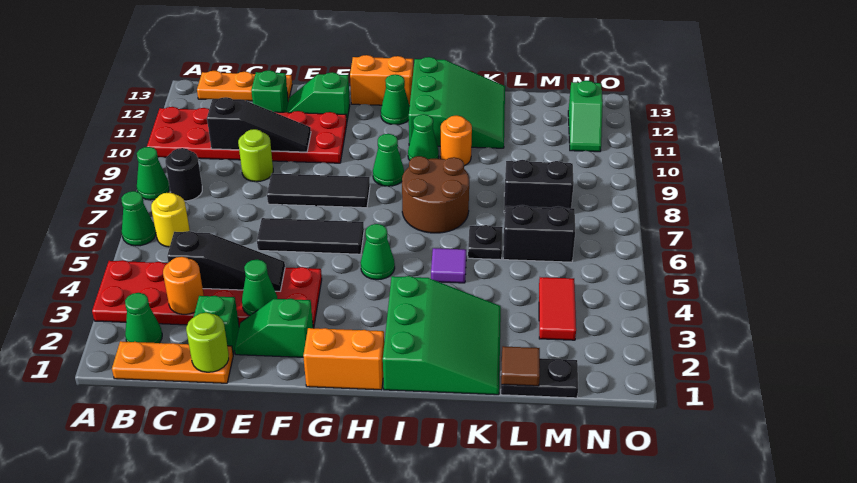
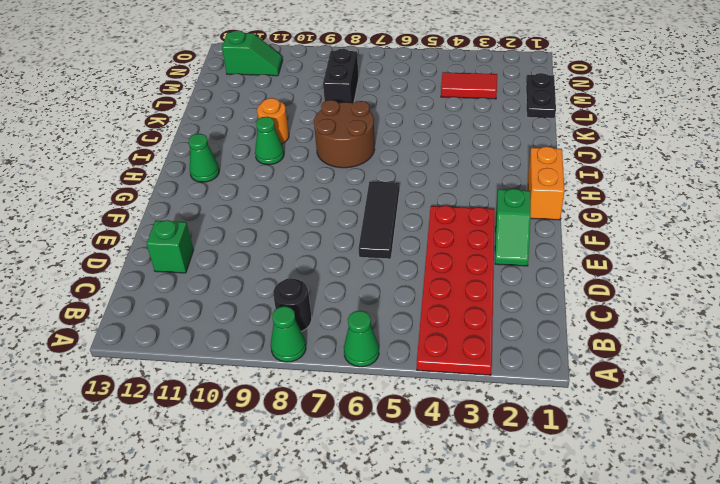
none -> red 2x6 plate [147,107,347,163]
none -> orange 1x3 plate [112,341,233,383]
none -> green 1x1 cone [125,293,162,343]
none -> yellow 1x1 round brick [151,193,190,247]

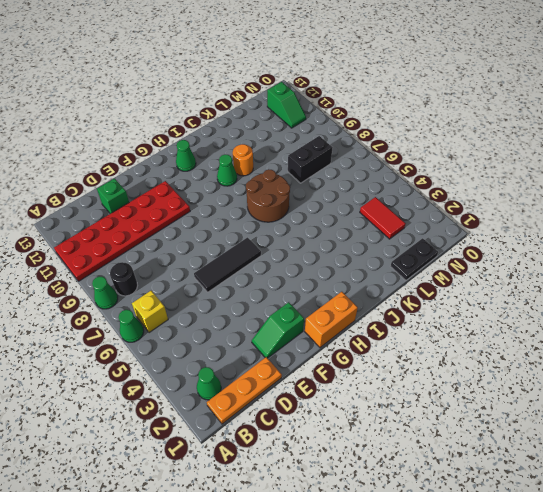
yellow 1x1 brick [132,291,168,333] -> yellow 1x1 round brick [151,193,190,247]
none -> red 2x6 plate [92,260,322,328]
none -> orange 1x3 plate [197,71,292,101]
none -> green 1x1 brick [194,296,239,354]
none -> lime 1x1 round brick [238,129,273,182]

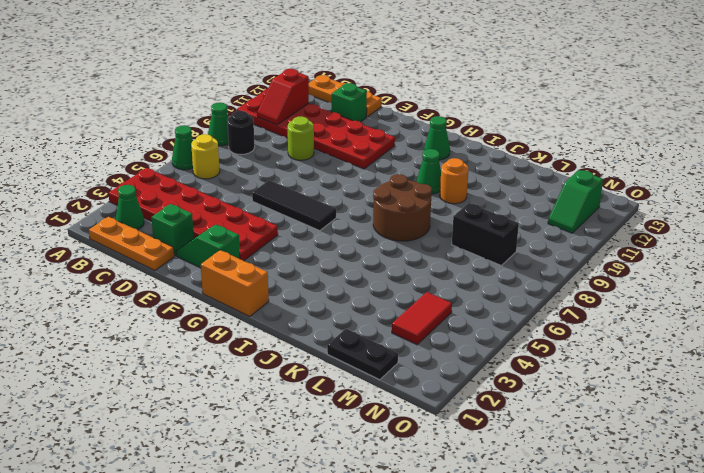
red 1x2 slope [257,69,309,125] -> none
none -> black 1x3 tile [267,173,370,208]
none -> green 1x2 slope [286,72,350,119]
none -> orange 1x2 brick [350,55,413,106]
none -> green 1x1 cone [361,224,395,280]

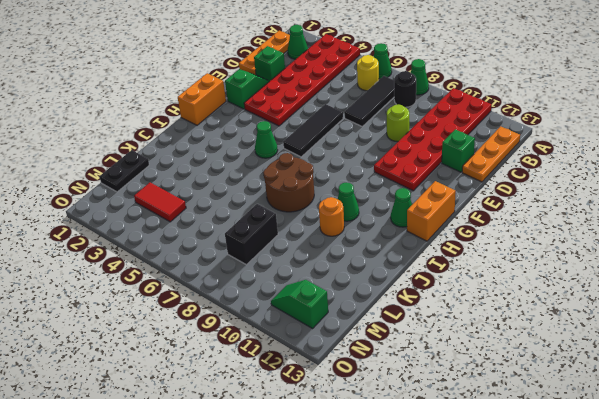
black 1x3 tile [344,76,394,126] -> black 1x3 tile moved to [267,173,370,208]
none -> green 1x2 slope [286,72,350,119]
none -> green 1x1 cone [373,134,404,186]
none -> green 3x3 slope [383,276,501,395]
none -> green 3x3 slope [409,57,505,148]

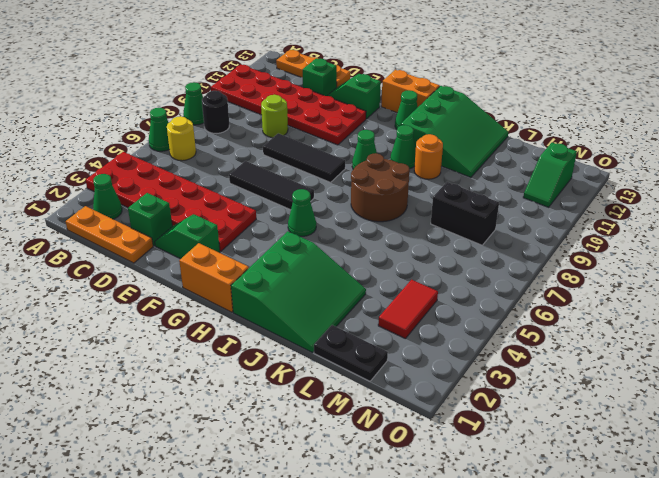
none -> purple 1x1 tile [431,248,466,283]
none -> black 1x1 plate [468,225,503,260]
none -> black 1x2 brick [503,205,575,262]
none -> orange 1x1 round brick [163,257,204,314]

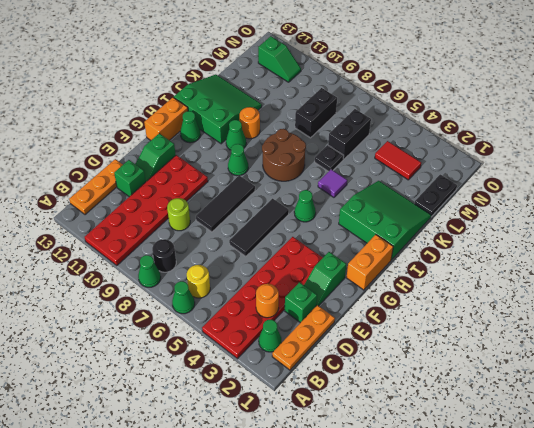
none -> black 1x3 slope [167,231,285,291]
none -> black 1x3 slope [207,97,311,152]
none -> lime 1x1 round brick [186,313,229,372]
none -> green 1x1 cone [242,259,277,315]

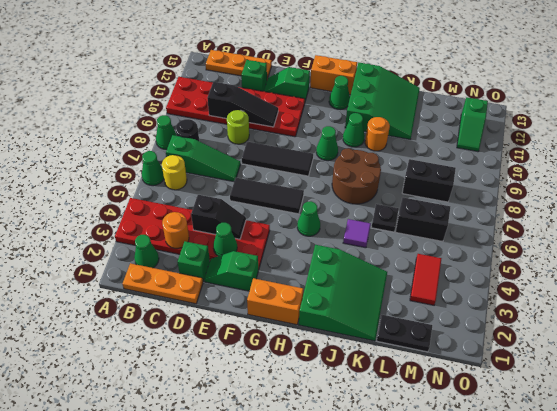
green 1x3 slope [166,135,241,182] -> none
black 1x2 slope [191,195,246,239] -> black 1x3 slope [167,231,285,291]
none -> lime 1x1 round brick [186,313,229,372]
none -> brown 1x1 tile [501,346,540,386]

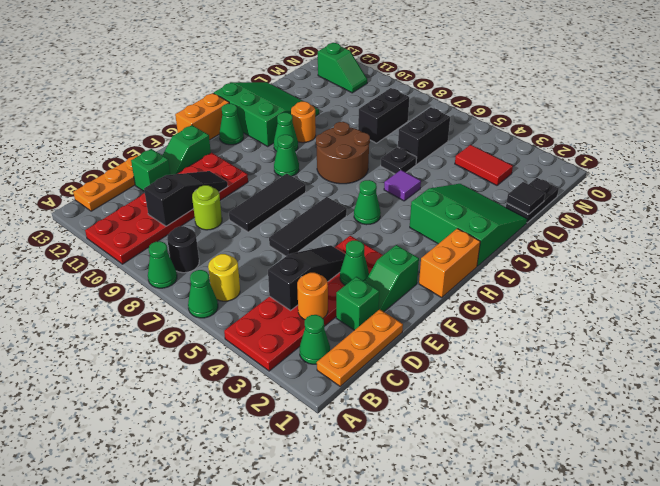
black 1x1 tile [506,182,545,214] -> brown 1x1 tile [501,346,540,386]
none -> lime 1x1 round brick [186,313,229,372]

